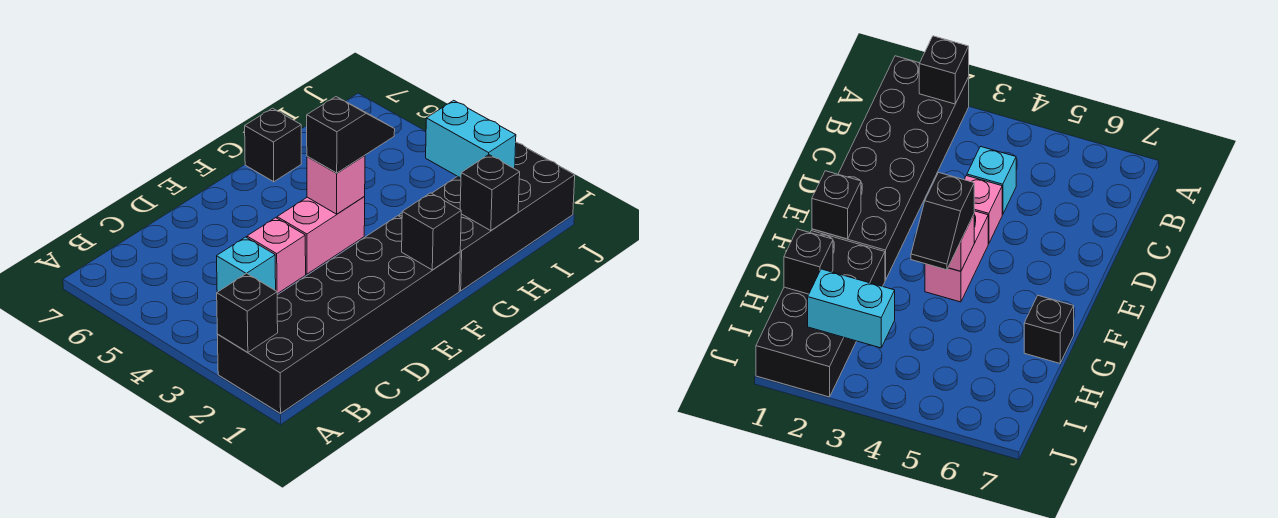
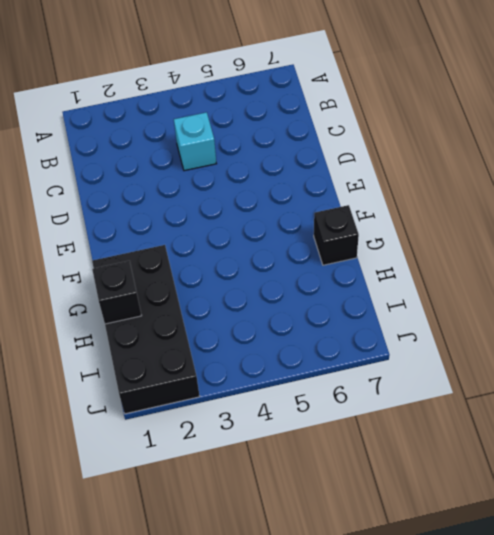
none -> black 2x6 brick [217,216,460,413]
none -> pink 1x1 brick [247,218,306,294]
none -> pink 1x2 brick [277,196,365,274]

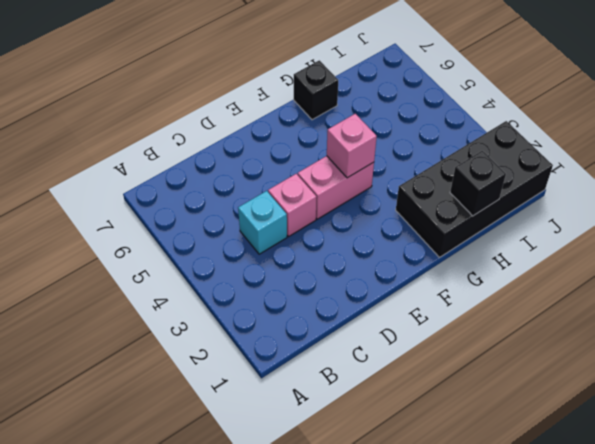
none -> black 2x6 brick [217,216,460,413]
none -> black 1x1 brick [217,273,278,353]
none -> black 1x1 brick [402,193,461,270]

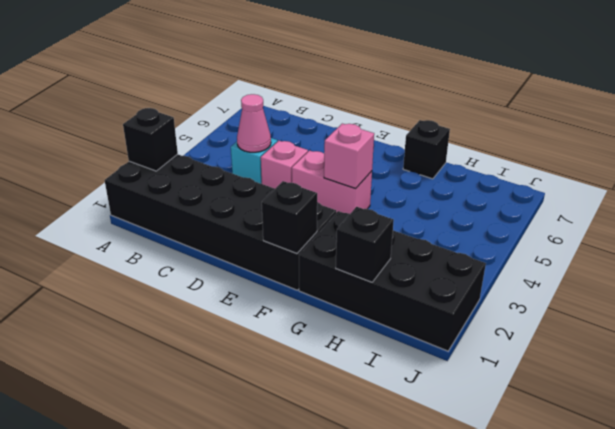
pink 1x1 cone [237,94,271,152] -> none
none -> cyan 1x2 brick [426,100,516,178]
none -> black 1x2 slope [307,97,395,173]

